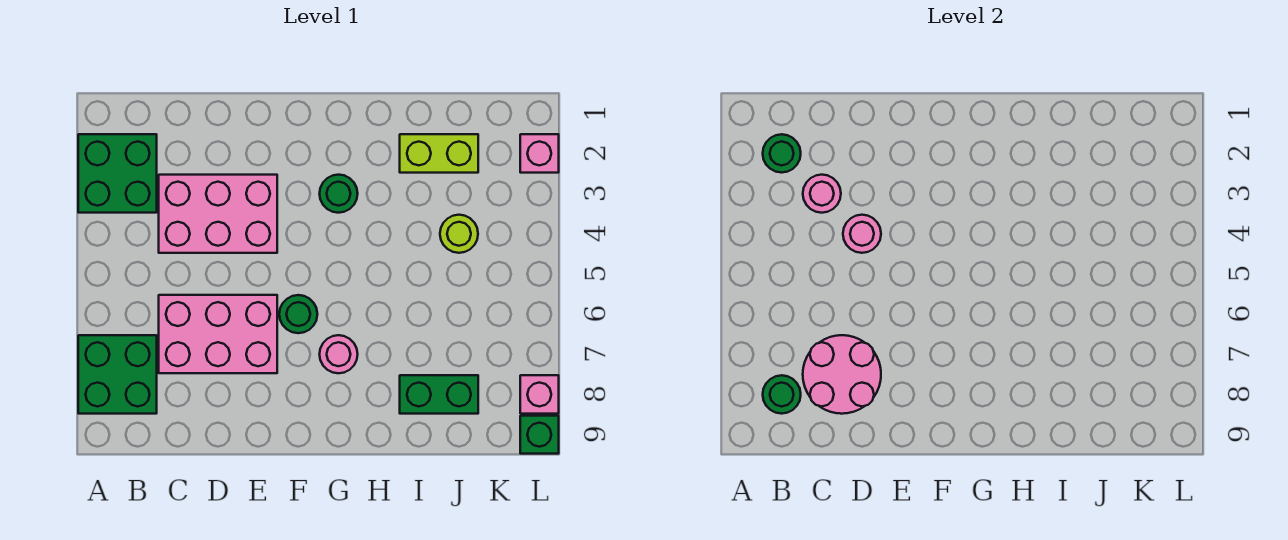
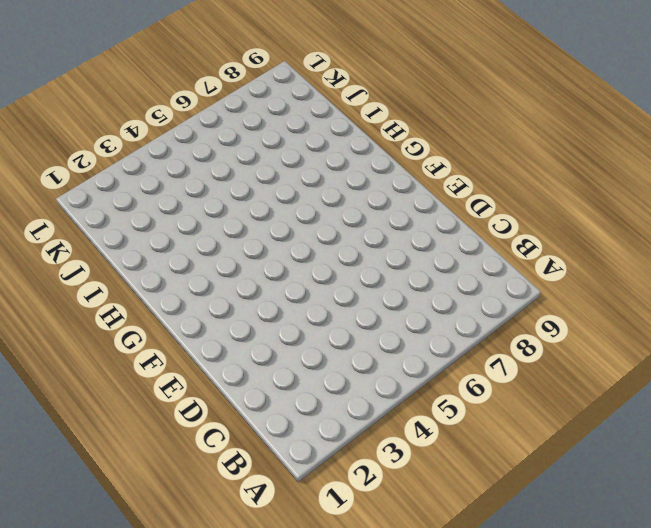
none -> green 2x2 brick [78,134,157,213]
none -> green 2x2 brick [78,335,157,414]
none -> pink 2x3 brick [159,175,277,253]

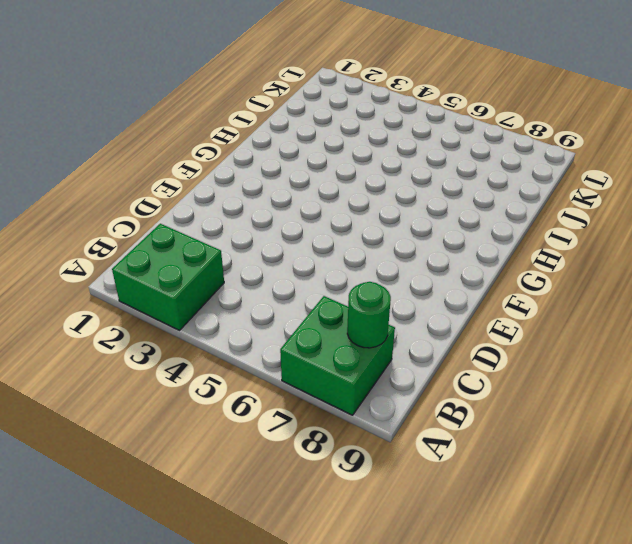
none -> pink 2x3 brick [159,175,277,253]
none -> pink 2x3 brick [159,295,277,373]
none -> green 1x1 round brick [279,295,317,333]

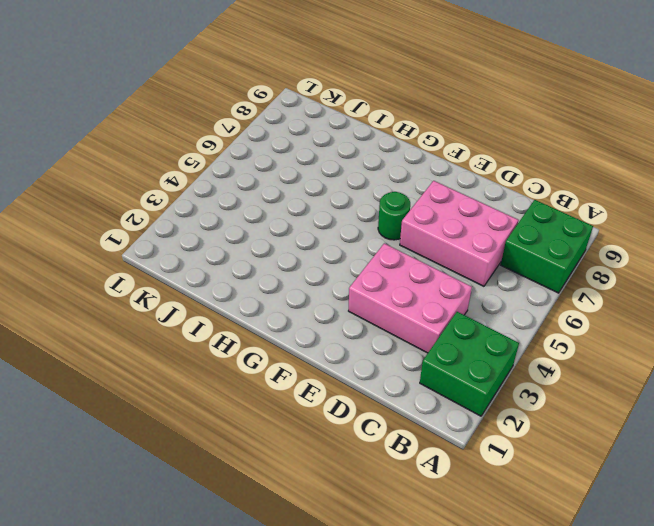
none -> green 1x1 round brick [319,175,358,213]
none -> pink 1x1 round brick [319,335,358,373]
none -> lime 1x2 brick [400,134,478,173]

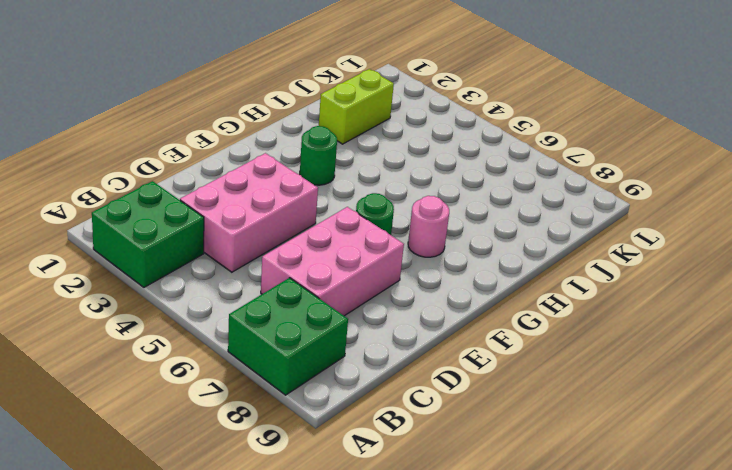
none -> green 1x2 brick [400,375,478,414]
none -> lime 1x1 round brick [440,215,478,253]
none -> pink 1x1 brick [520,134,559,173]

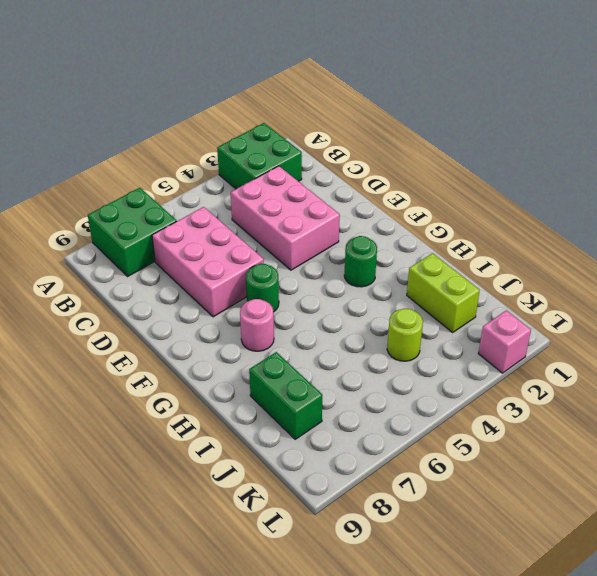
none -> pink 1x1 brick [520,375,559,414]
none -> green 1x1 brick [520,416,559,454]
none -> green 1x1 round brick [763,134,801,173]

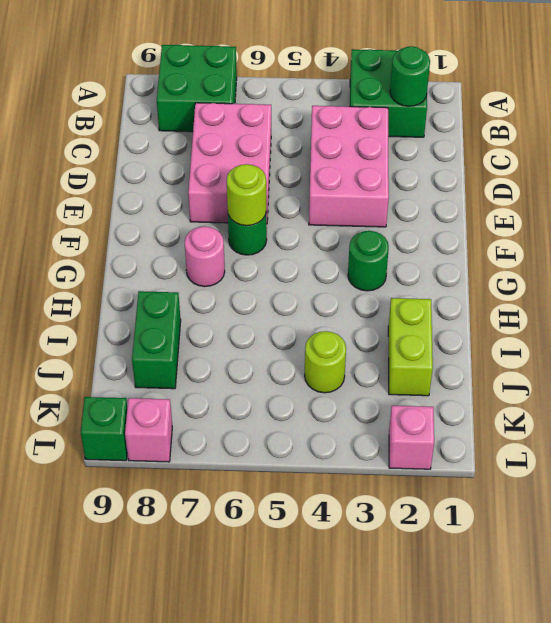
lime 1x1 round brick [227,164,266,226] -> none
none -> green 1x1 round brick [763,375,801,414]
none -> pink 1x1 round brick [803,175,841,213]
none -> pink 2x2 round brick [803,335,881,414]

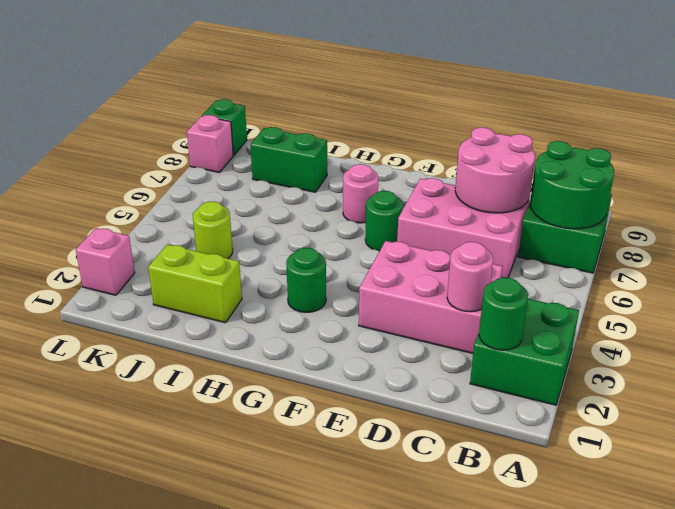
green 2x2 round brick [530,141,614,229] -> green 1x1 round brick [763,375,801,414]
none -> pink 1x1 round brick [843,215,881,253]

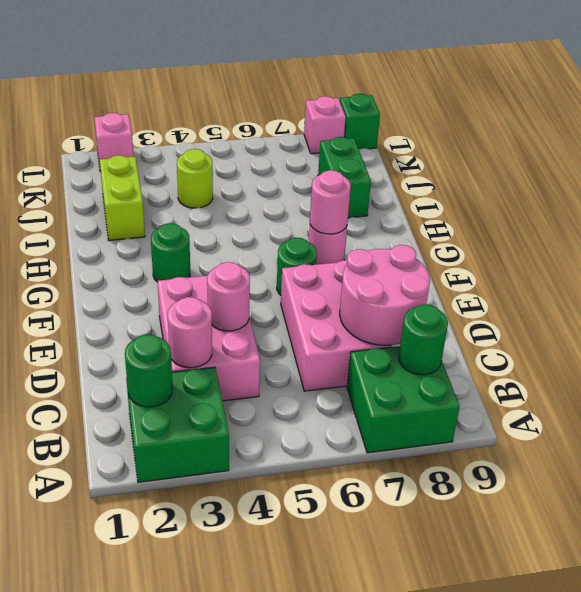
pink 1x1 round brick [310,170,351,234] -> none

